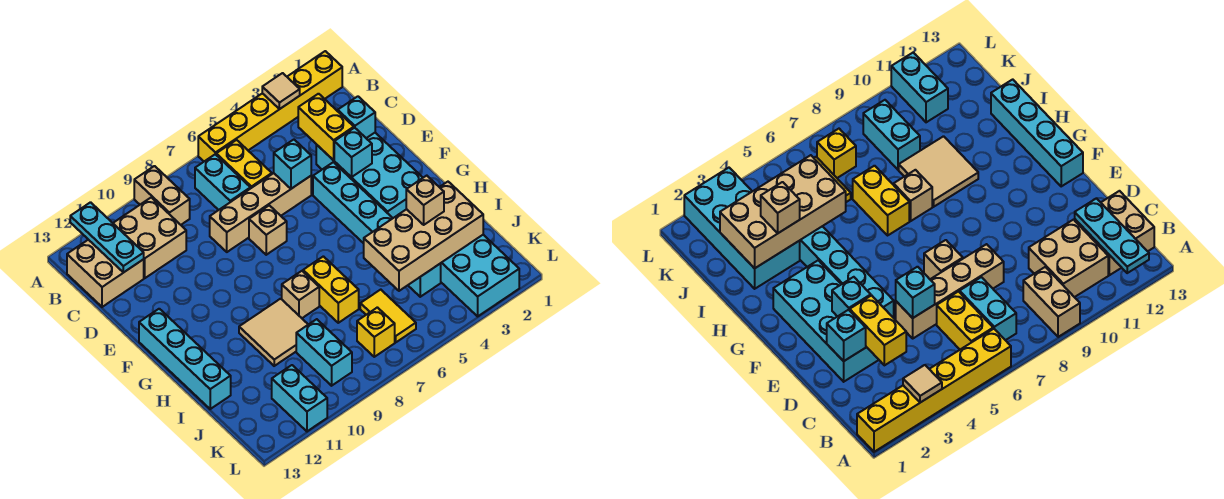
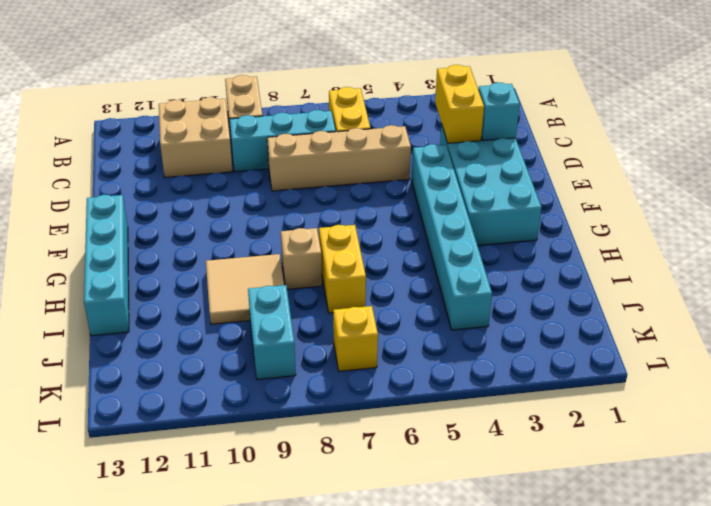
cyan 1x3 brick [230,110,336,172] -> cyan 1x2 brick [195,154,250,210]
none -> yellow 1x6 brick [198,51,342,161]
none -> tan 2x2 brick [67,240,144,307]
none -> tan 1x1 brick [249,205,287,255]

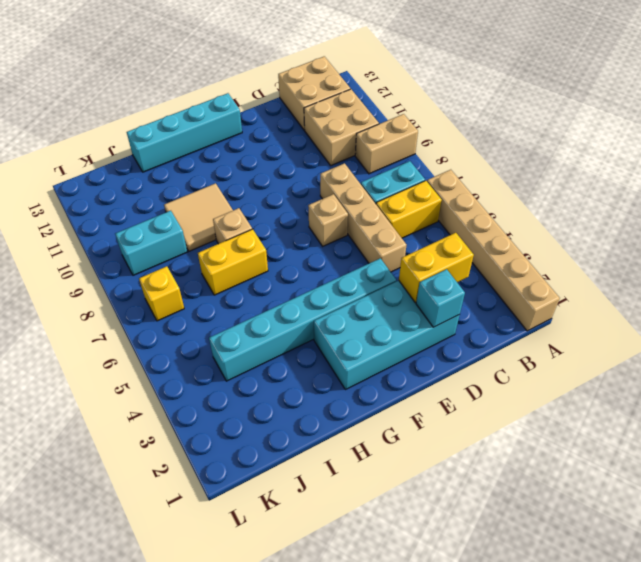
tan 1x6 brick [427,170,560,331] -> yellow 1x6 brick [198,51,342,161]
none -> cyan 2x4 brick [441,235,519,316]
none -> yellow 1x2 tile [360,290,416,342]
none -> cyan 1x2 brick [272,365,327,431]

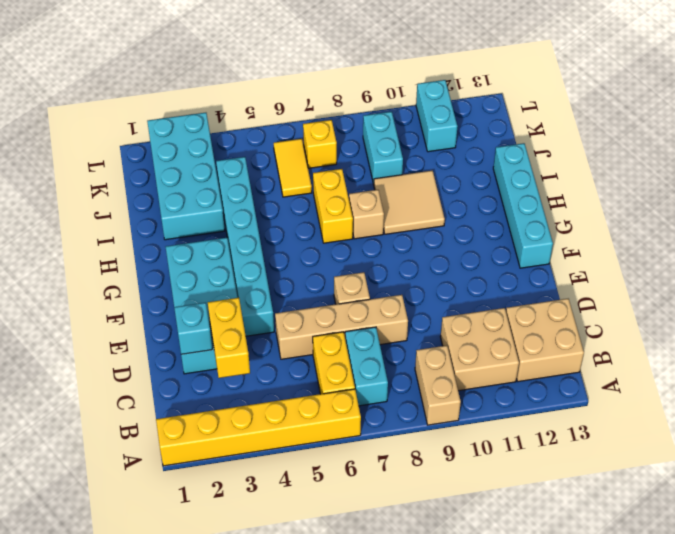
none -> tan 1x1 tile [262,73,300,109]
none -> cyan 1x3 plate [70,202,144,273]
none -> cyan 1x1 brick [274,140,311,189]

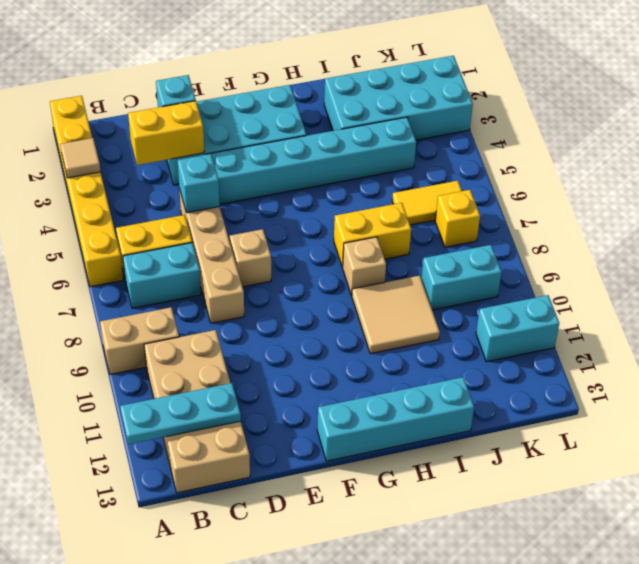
none -> cyan 1x1 brick [334,128,372,177]
none -> tan 2x4 brick [364,182,483,291]
none -> tan 1x1 brick [406,176,444,225]

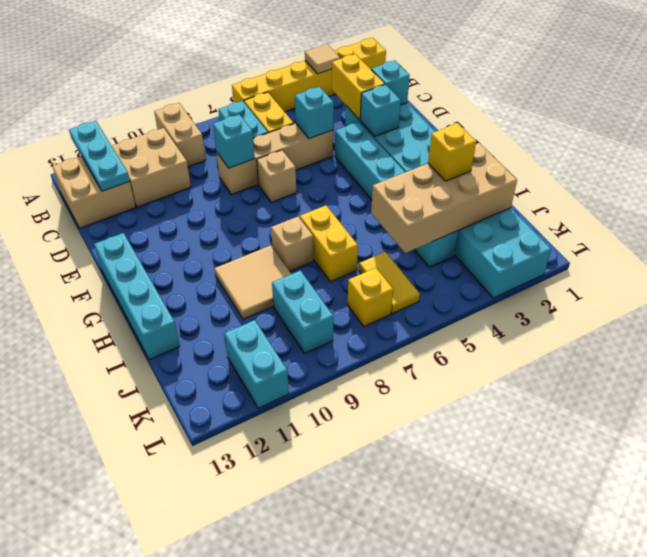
cyan 1x1 brick [213,114,255,168] -> none
yellow 1x1 brick [428,123,476,181] -> tan 1x1 brick [406,176,444,225]

